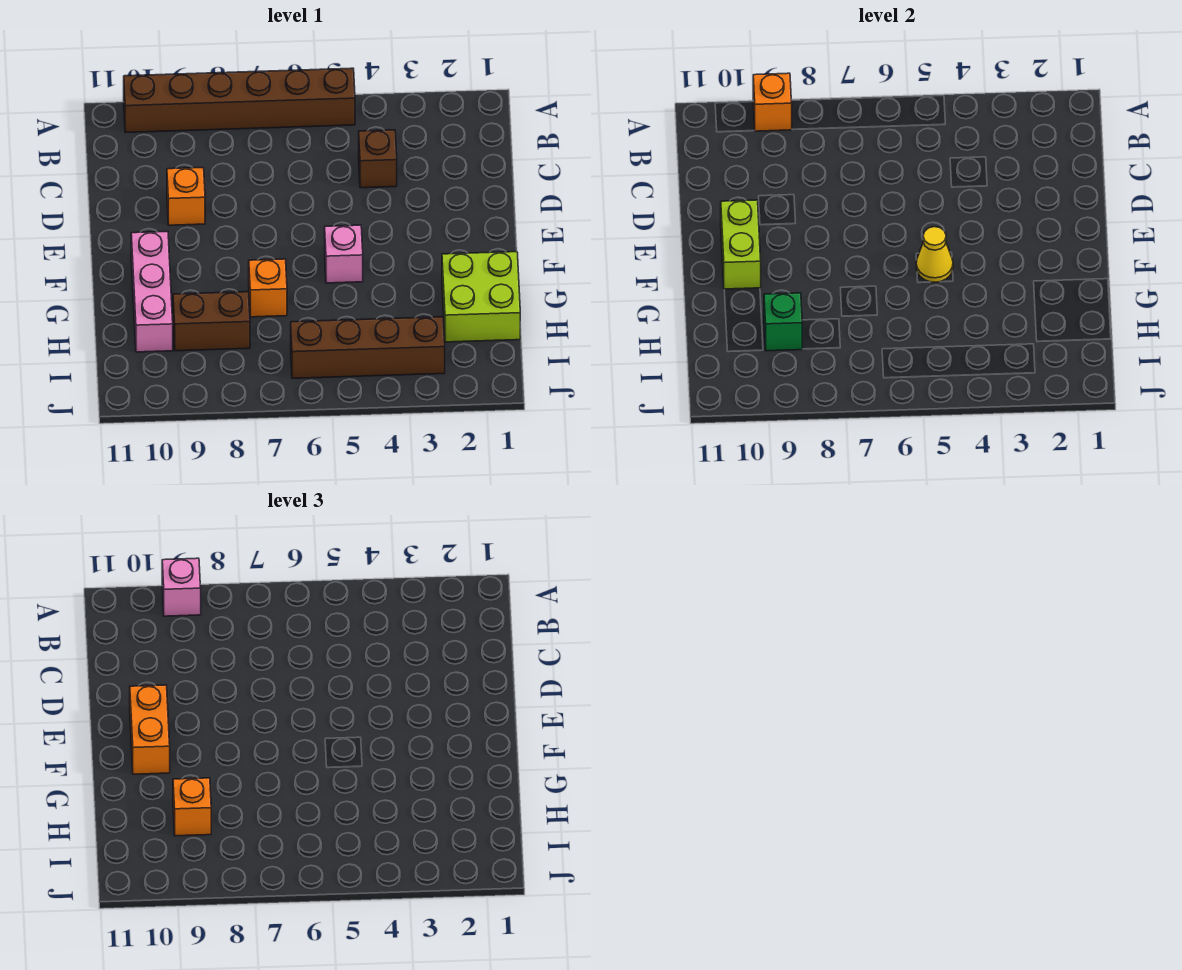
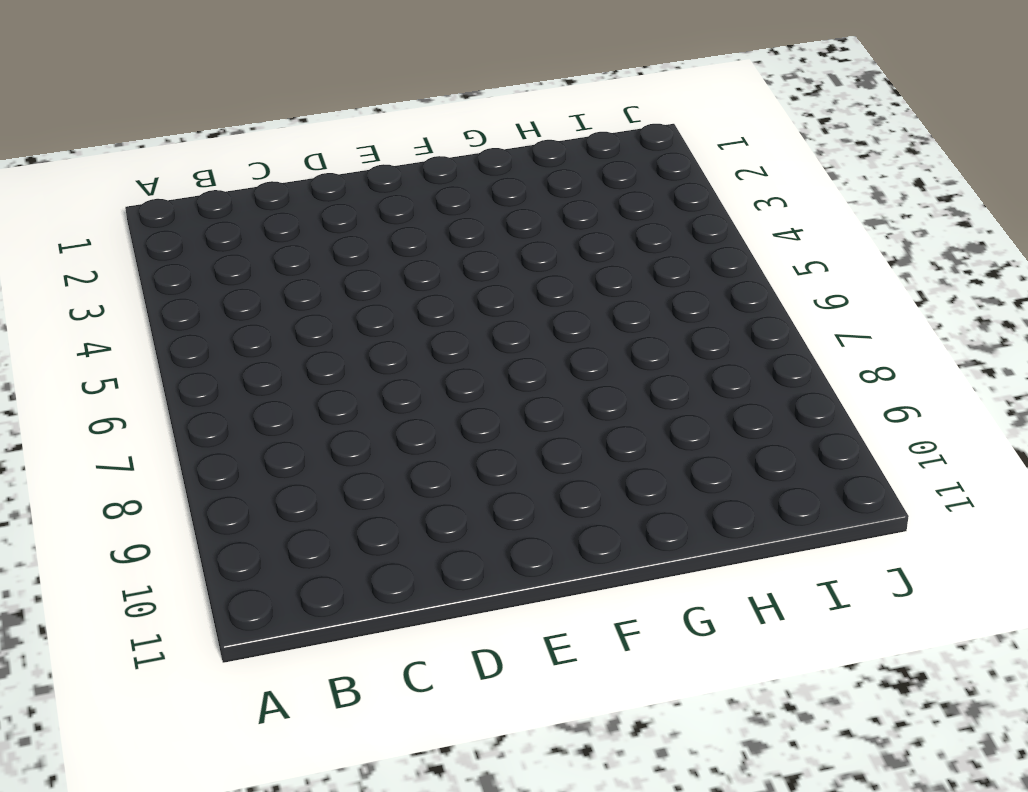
none -> brown 1x6 brick [124,68,355,133]
none -> brown 1x1 brick [359,130,397,188]
none -> orange 1x1 brick [167,168,205,225]

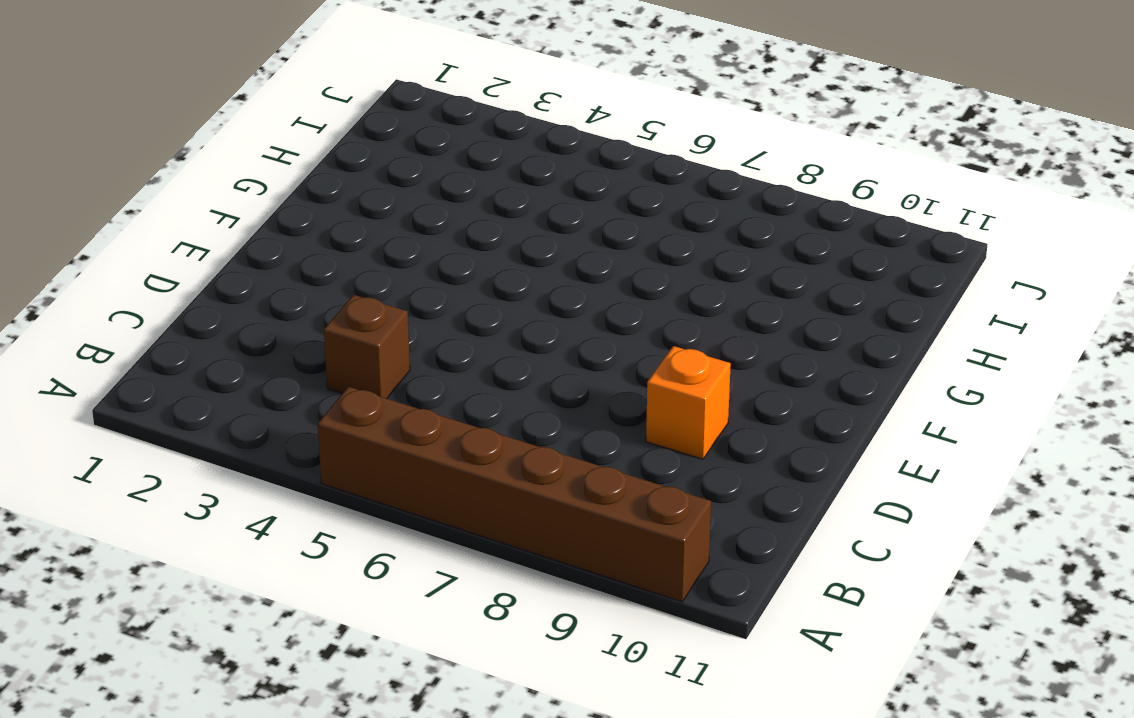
none -> pink 1x1 brick [325,225,363,283]
none -> pink 1x3 brick [131,232,173,352]
none -> lime 2x2 brick [442,252,520,342]

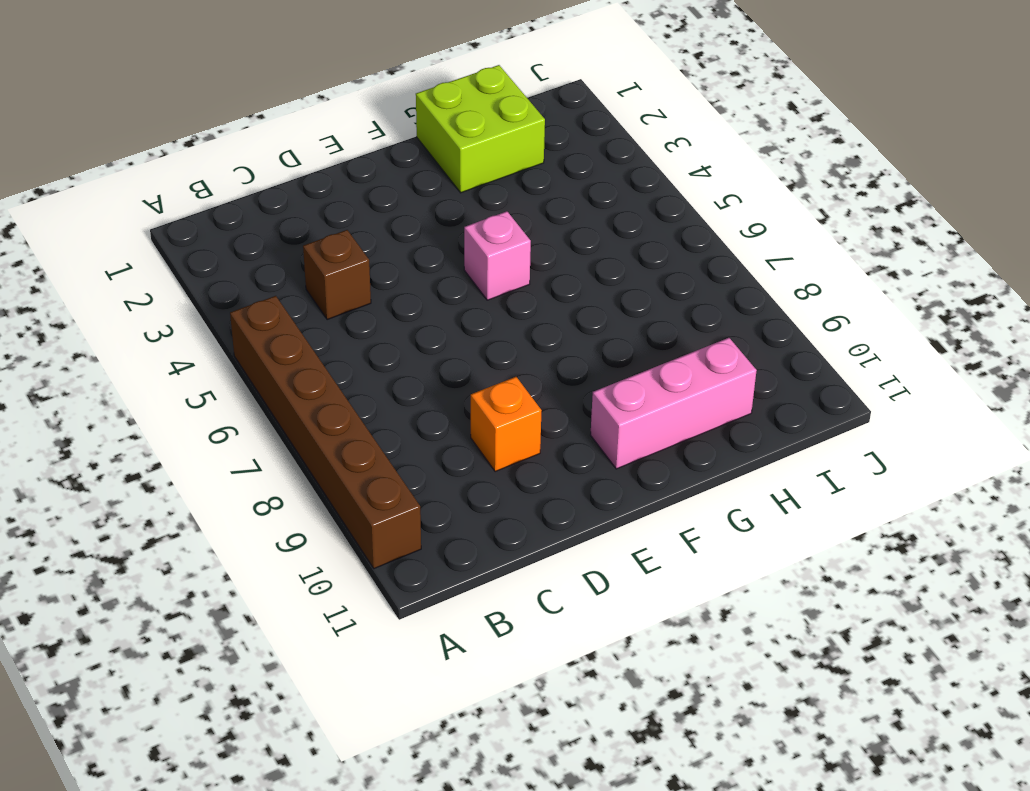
none -> orange 1x1 brick [249,259,287,317]
none -> brown 1x2 brick [173,292,250,351]
none -> brown 1x4 brick [291,317,445,378]

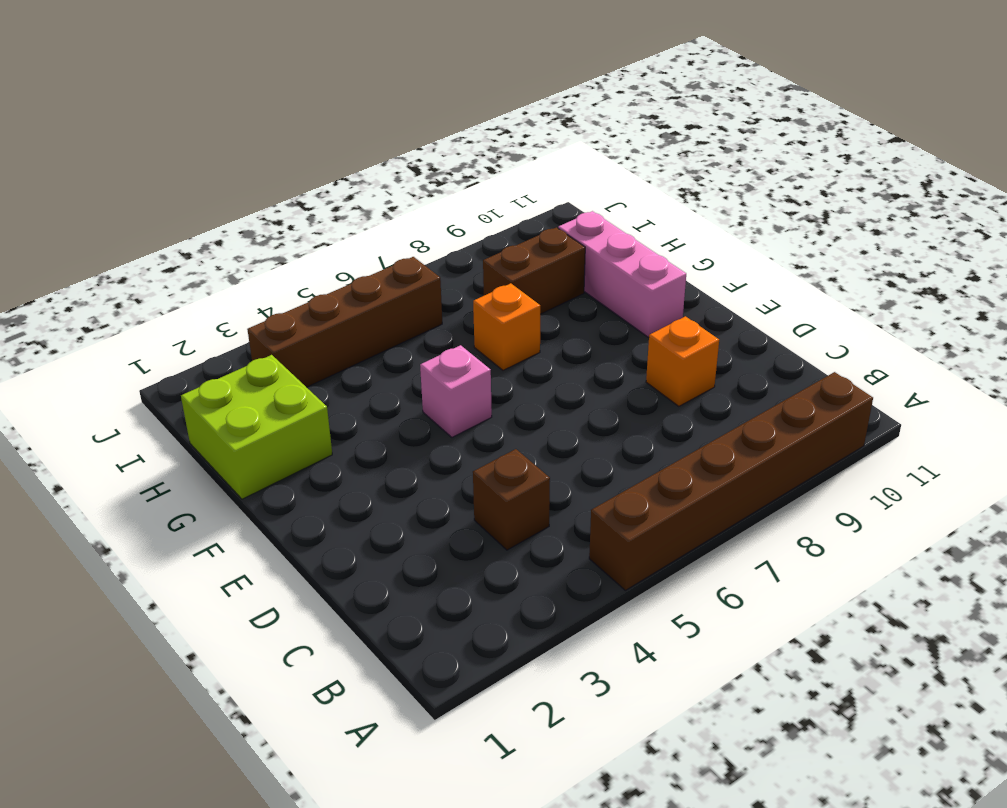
none -> orange 1x1 brick [753,73,792,131]
none -> lime 1x2 brick [721,200,761,289]
none -> yellow 1x1 cone [916,227,953,282]

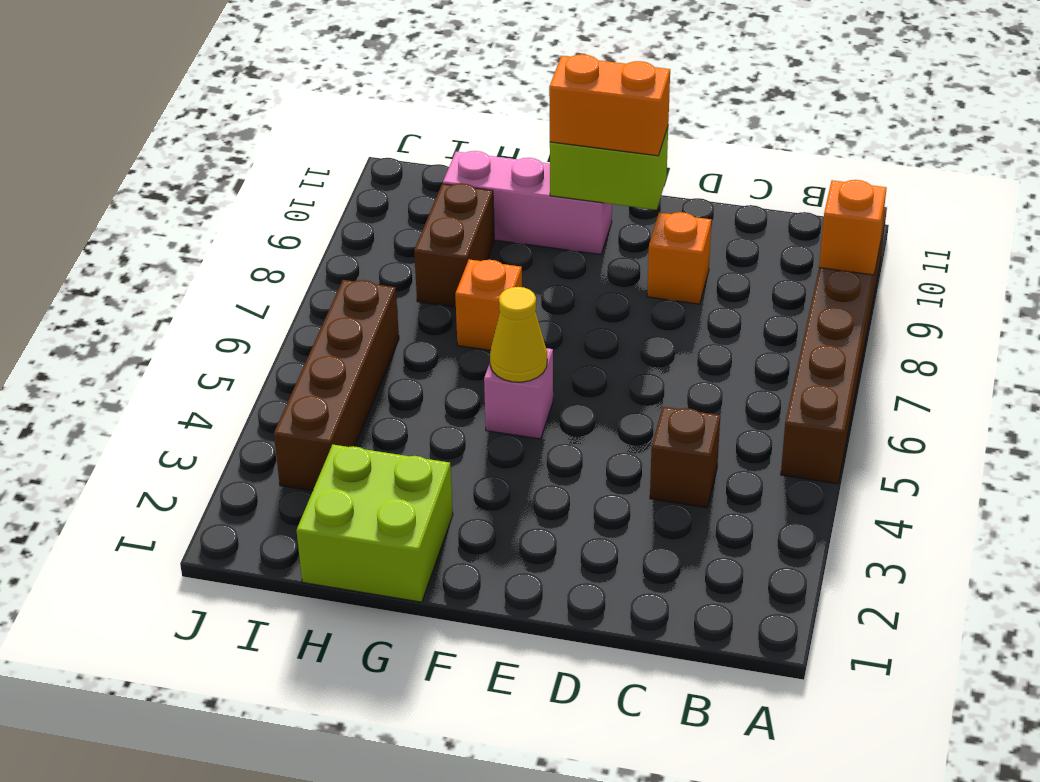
none -> green 1x1 brick [764,293,802,351]
none -> pink 1x1 brick [162,558,201,616]
none -> orange 1x1 brick [173,778,211,836]

